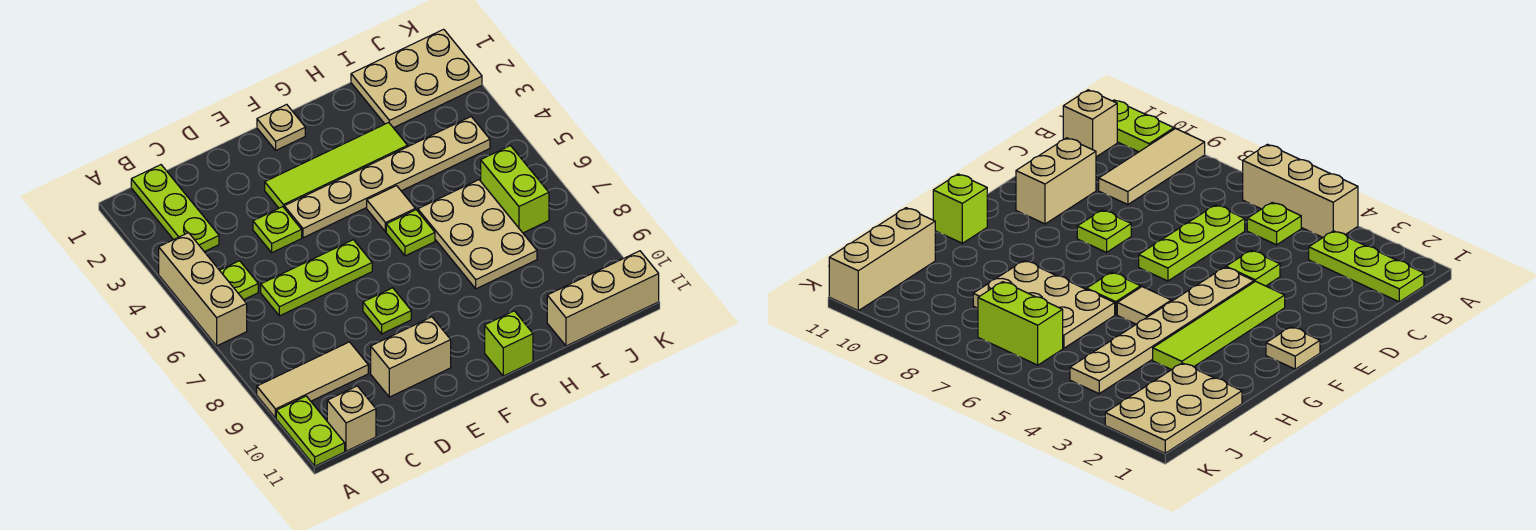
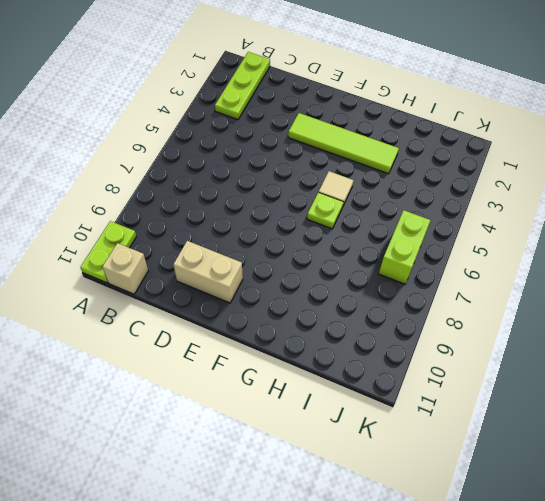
none -> tan 1x3 brick [159,233,247,346]
none -> tan 1x3 tile [257,342,368,418]
none -> lime 1x1 plate [220,261,258,300]

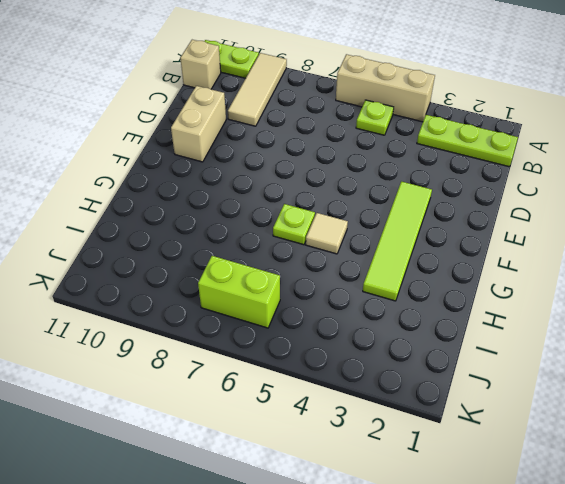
none -> lime 1x3 plate [261,240,372,316]
none -> lime 1x1 plate [253,207,302,253]
none -> tan 1x6 plate [284,117,490,238]

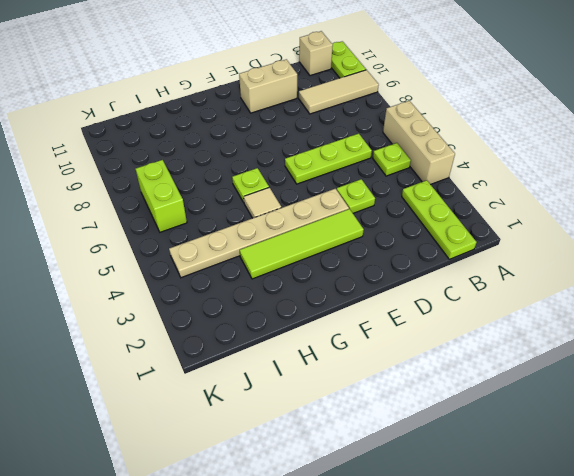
none -> lime 1x1 plate [363,288,411,334]
none -> tan 1x1 plate [257,104,305,150]
none -> lime 1x1 brick [485,311,533,376]

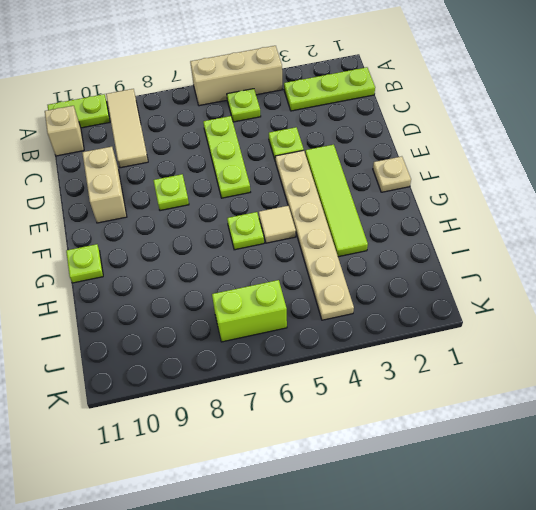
lime 1x1 plate [66,244,103,283] -> lime 1x1 brick [485,311,533,376]
none -> tan 2x3 plate [418,180,537,289]
none -> tan 2x3 plate [351,29,482,128]
none -> tan 1x3 brick [547,251,659,346]

